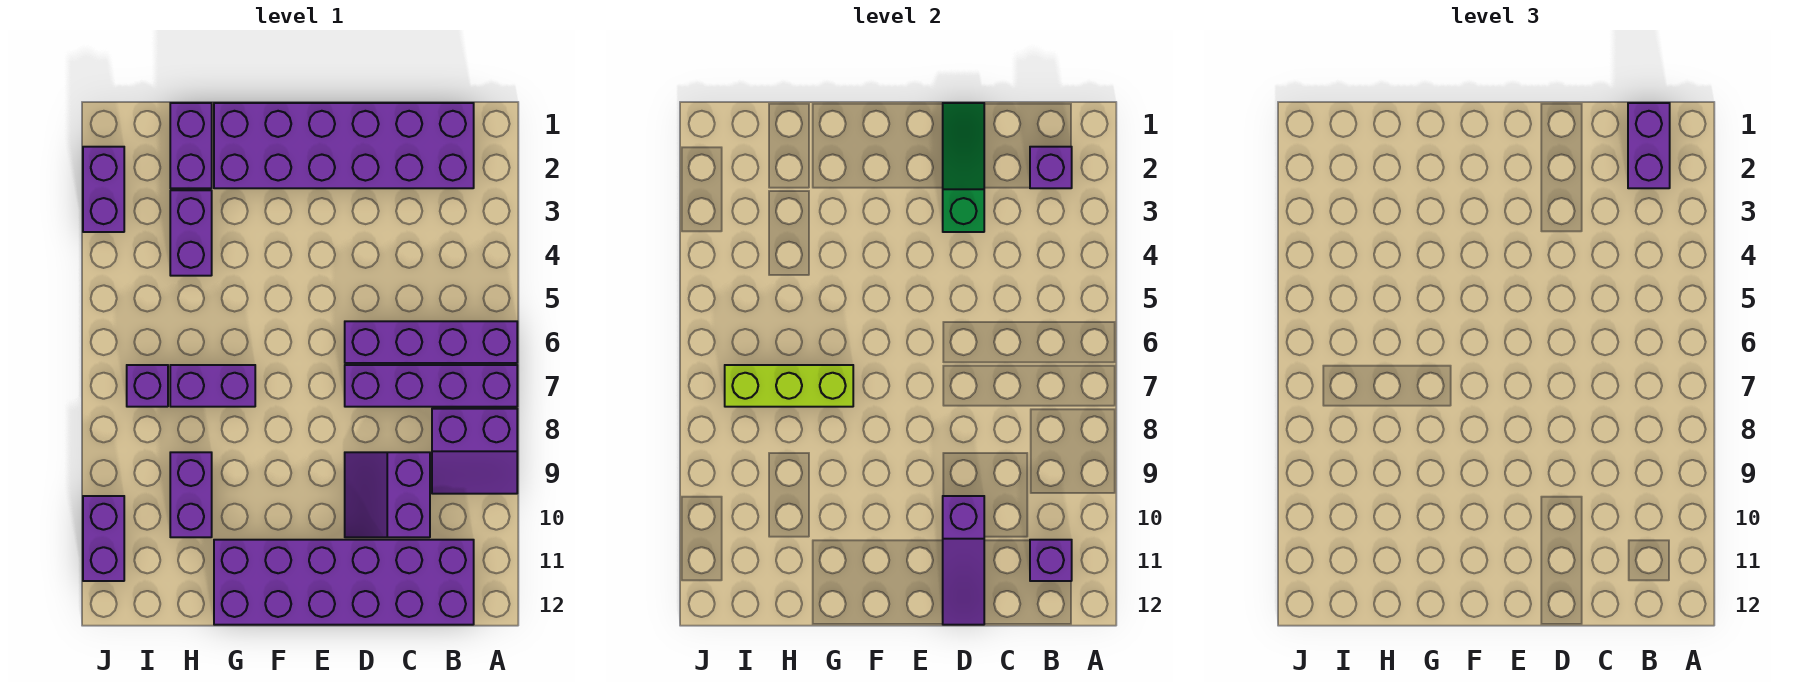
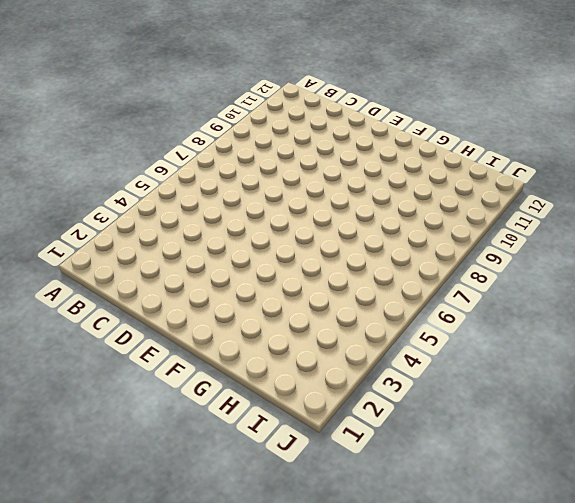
none -> purple 1x4 brick [345,321,517,363]
none -> purple 1x4 brick [345,365,517,407]
none -> purple 2x2 slope [432,409,517,494]

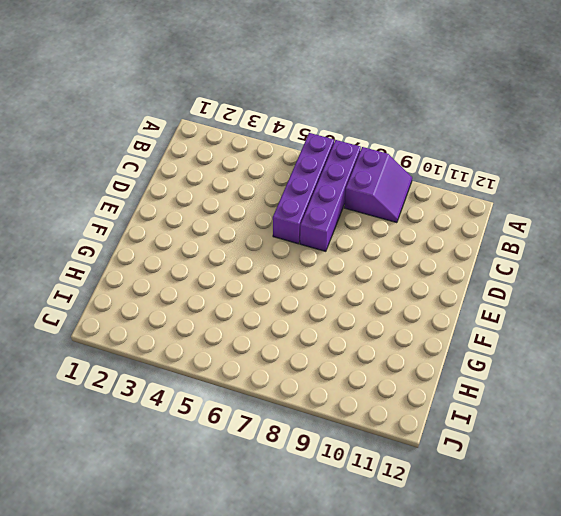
none -> purple 2x6 brick [214,103,474,188]
none -> purple 2x6 brick [214,540,474,625]
none -> purple 2x2 slope [345,452,430,537]

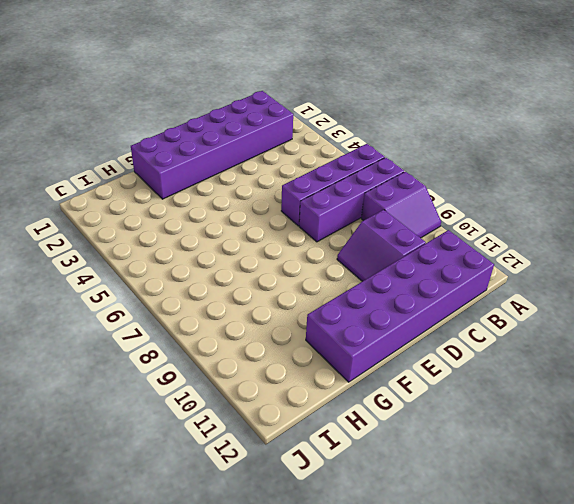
none -> purple 1x2 brick [170,365,255,407]
none -> purple 1x2 brick [170,103,212,188]
none -> purple 1x2 brick [170,190,212,276]

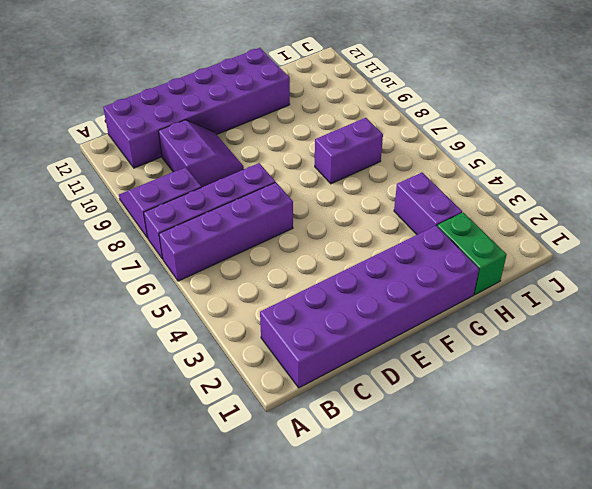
green 1x2 brick [437,212,507,295] -> purple 1x2 brick [170,103,212,188]
none -> purple 1x2 brick [170,452,212,537]
none -> purple 1x1 brick [127,365,168,407]
none -> purple 1x2 brick [83,147,124,232]

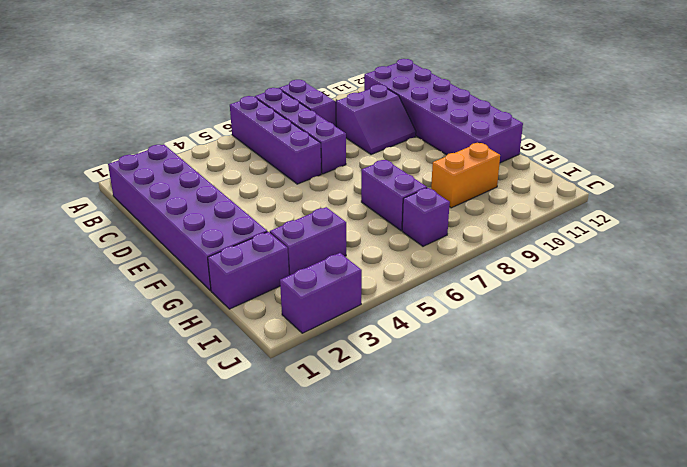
orange 1x2 brick [431,143,500,208] -> purple 1x2 brick [170,452,212,537]
none -> purple 1x2 brick [83,496,124,581]
none -> purple 1x1 brick [1030,147,1072,188]
none -> purple 1x1 brick [1030,540,1072,581]

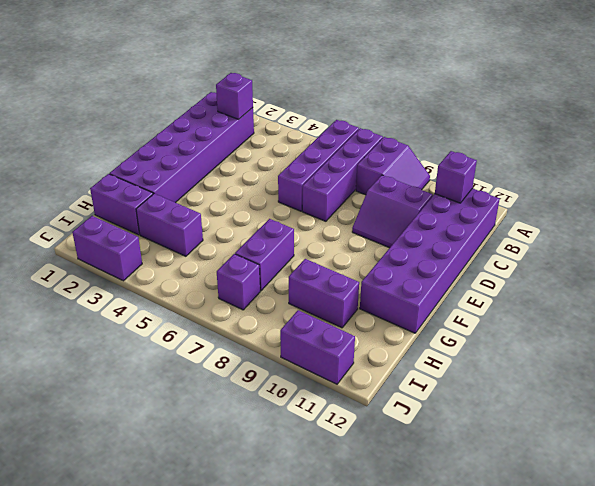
none -> green 1x3 slope [943,103,984,232]
none -> purple 1x3 slope [943,496,984,625]
none -> lime 1x3 brick [725,365,853,407]

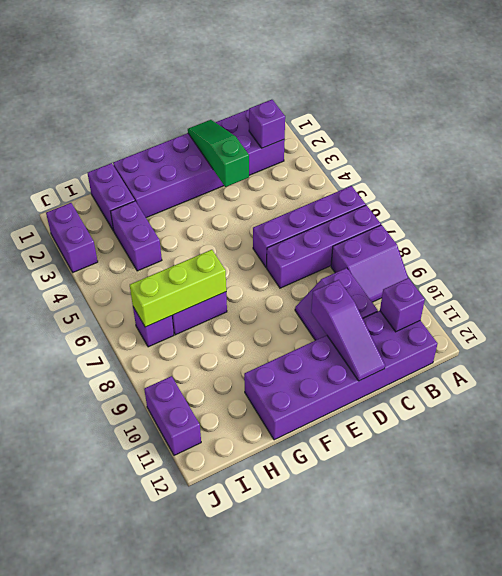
none -> purple 1x2 brick [170,452,212,537]
none -> purple 1x2 brick [1628,103,1670,188]

